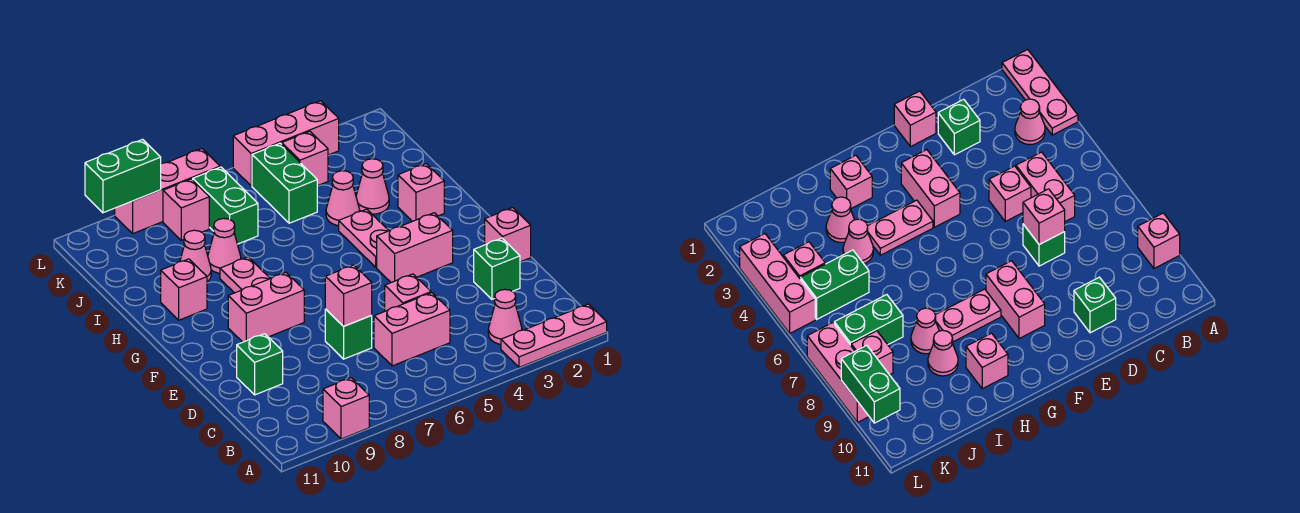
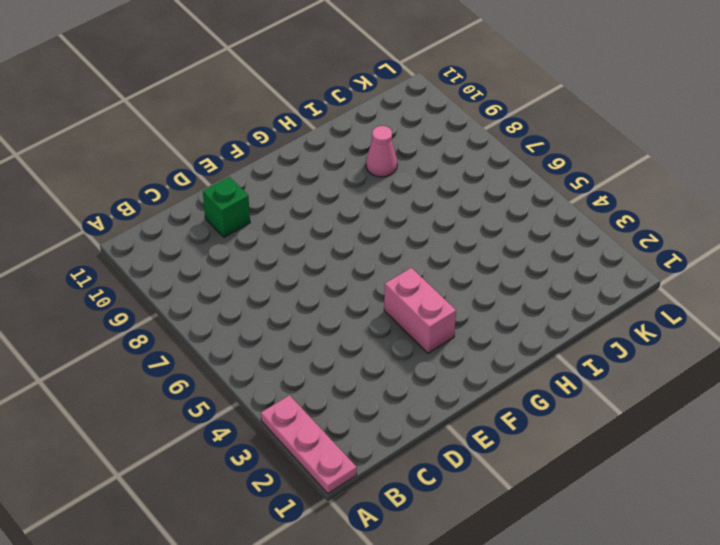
none -> pink 1x1 brick [323,378,369,439]
none -> pink 1x1 cone [488,289,522,344]
none -> pink 1x2 brick [374,293,450,366]

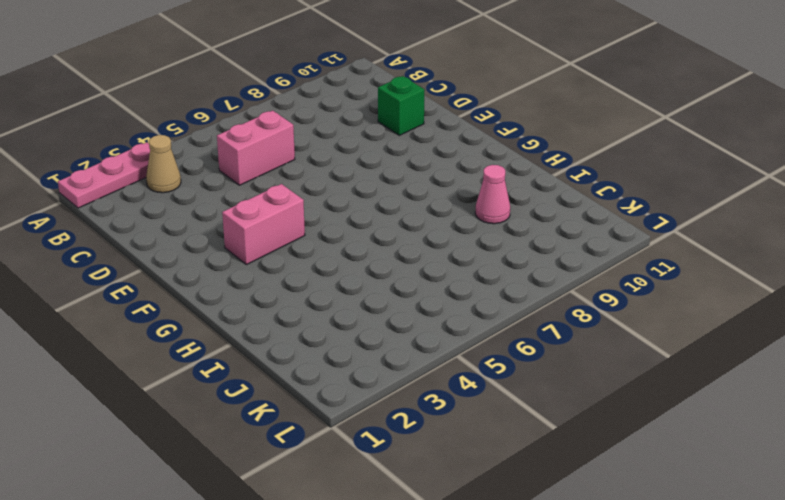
tan 1x1 cone [146,135,181,193] -> pink 1x1 cone [488,289,522,344]
none -> pink 1x1 brick [323,378,369,439]
none -> green 1x1 brick [474,238,520,299]
none -> pink 1x1 brick [385,274,431,311]

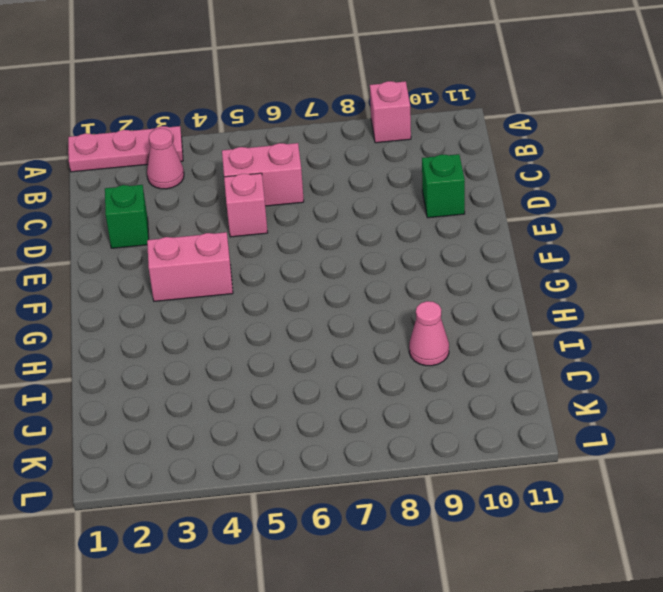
none -> green 1x1 brick [325,309,372,359]
none -> pink 1x1 brick [485,208,531,262]
none -> pink 1x2 brick [228,273,304,342]

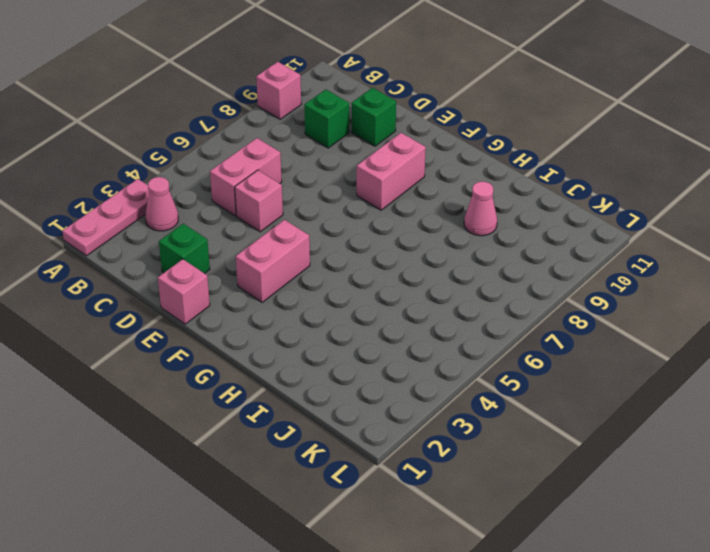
green 1x1 brick [304,89,349,148] -> green 1x1 brick moved to [325,309,372,359]
none -> pink 1x2 plate [339,209,389,267]
none -> pink 1x2 plate [220,257,270,293]
none -> pink 1x1 brick [398,164,444,221]

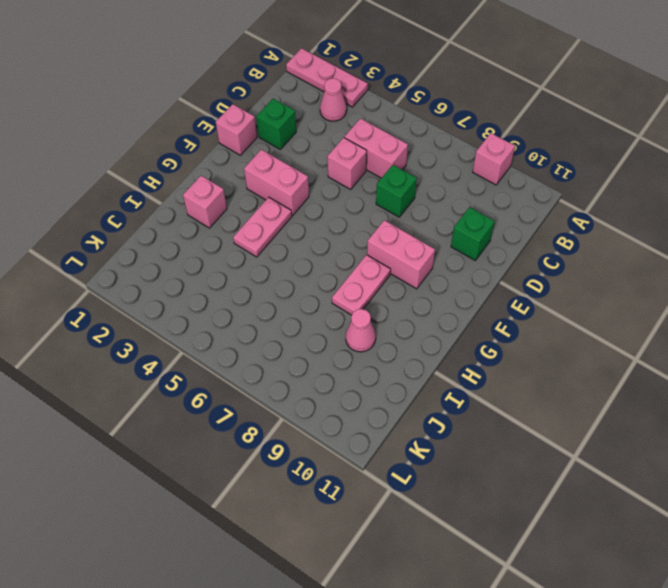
none -> pink 1x1 brick [161,259,207,320]
none -> pink 1x1 cone [356,159,389,214]
none -> pink 1x1 cone [326,171,360,226]

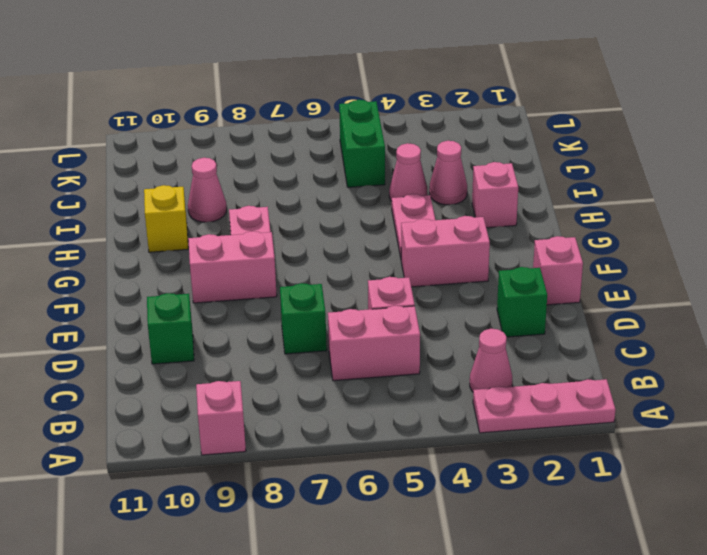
yellow 1x1 brick [144,185,188,252] -> pink 1x1 brick [161,259,207,320]
none -> pink 1x1 cone [208,218,241,273]
none -> green 1x2 brick [193,167,258,244]
none -> pink 1x1 brick [282,131,328,186]

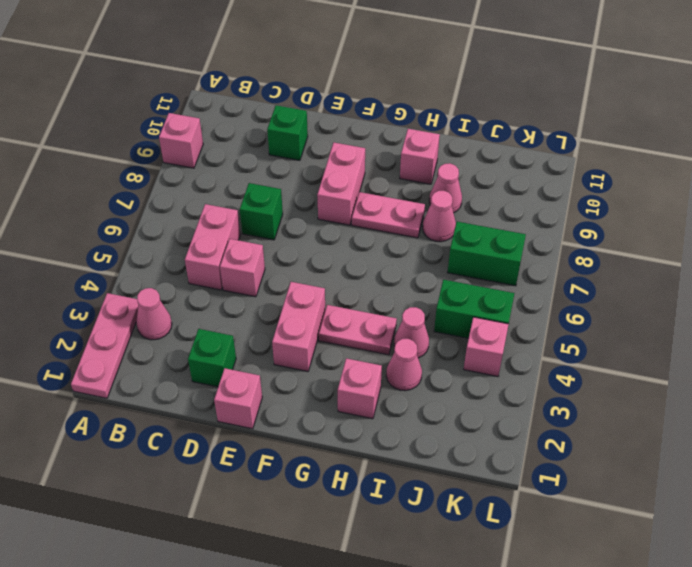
none -> pink 1x1 brick [163,179,209,240]
none -> pink 1x3 brick [233,101,339,186]
none -> pink 1x3 brick [115,149,220,233]

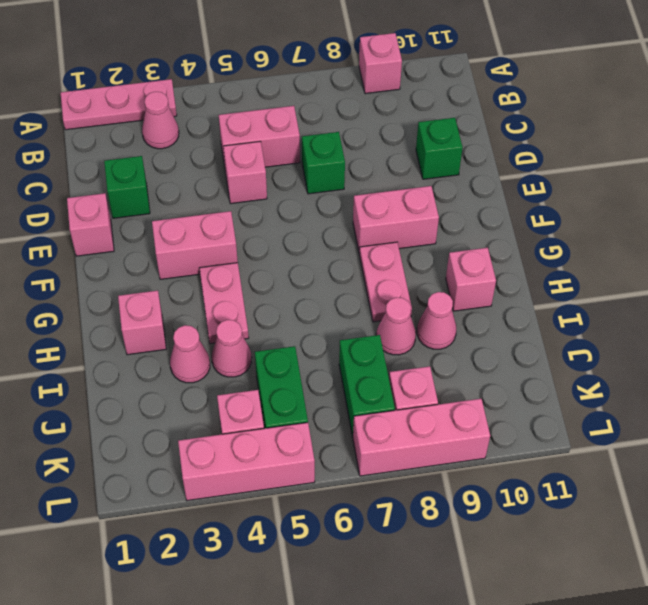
none -> pink 1x1 brick [325,265,372,326]
none -> green 1x2 brick [85,139,161,213]

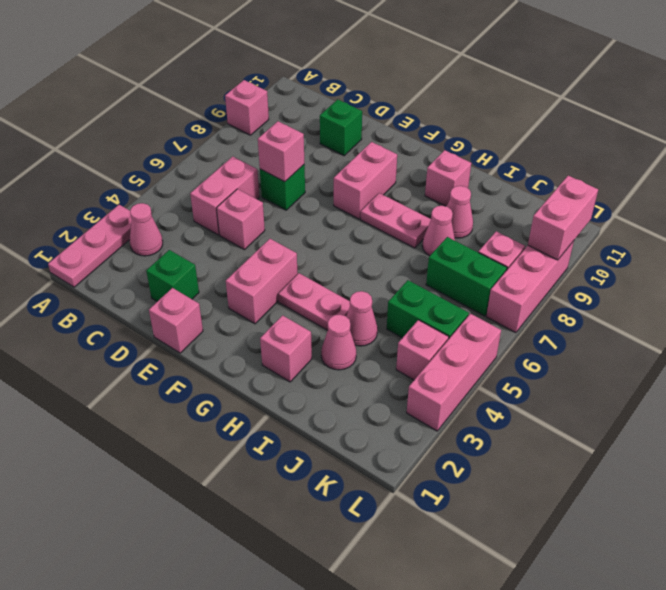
pink 1x2 brick [528,176,598,260] -> green 1x2 brick [85,139,161,213]

